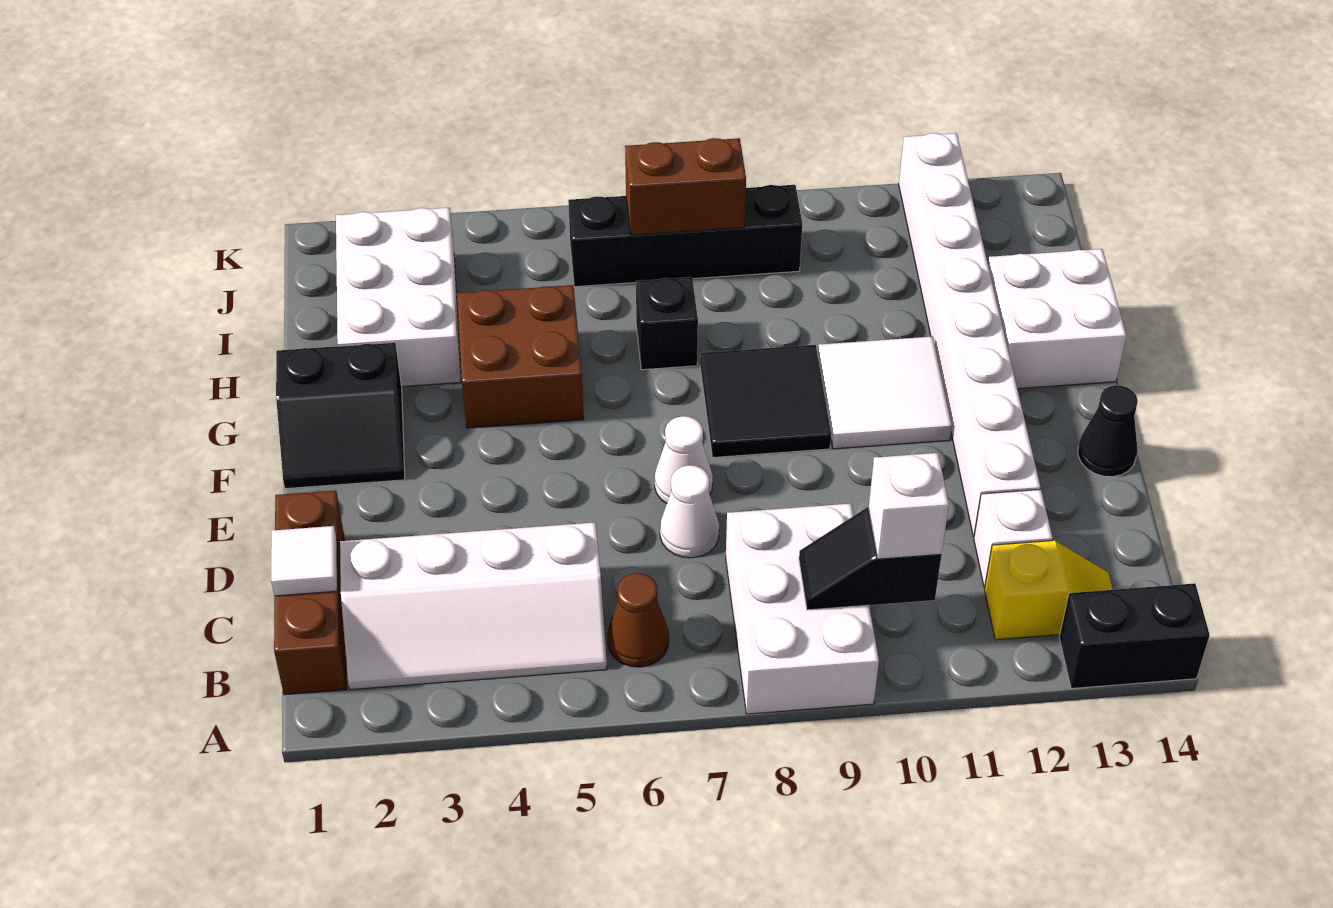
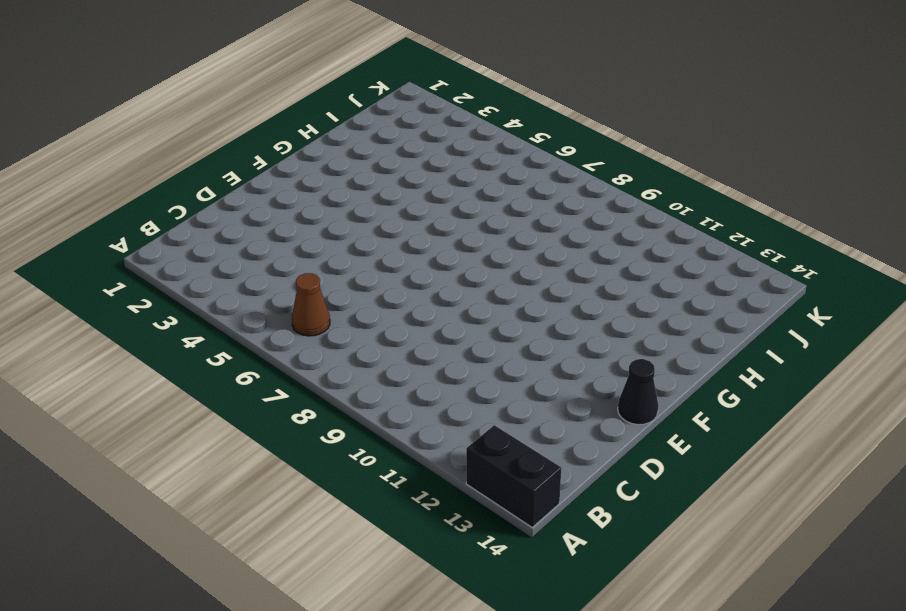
none -> white 2x3 brick [726,504,879,714]
none -> brown 1x3 brick [274,490,346,695]
none -> white 2x4 slope [340,522,607,690]

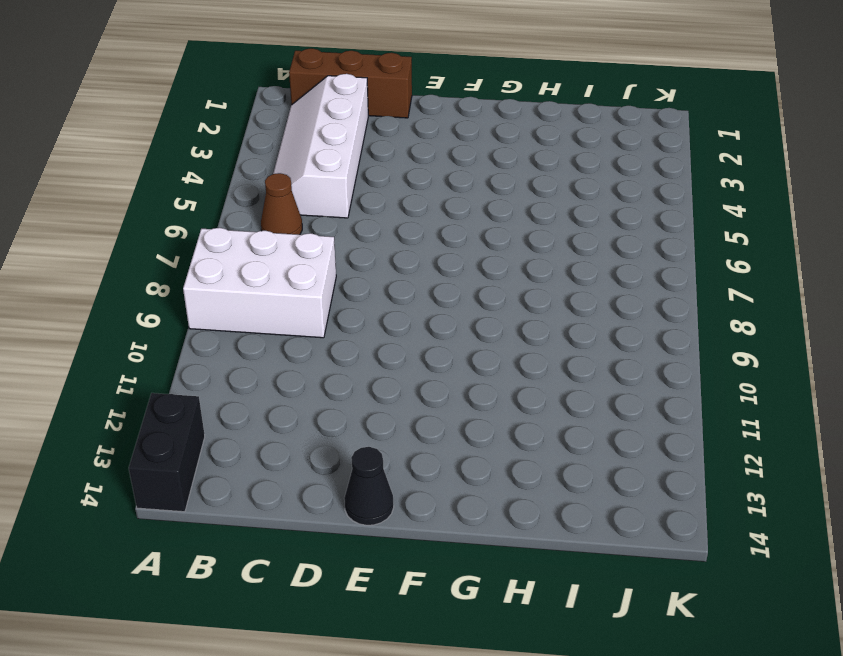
none -> yellow 1x2 slope [985,540,1113,640]
none -> white 1x1 brick [974,490,1053,587]
none -> white 1x1 cone [660,465,719,558]

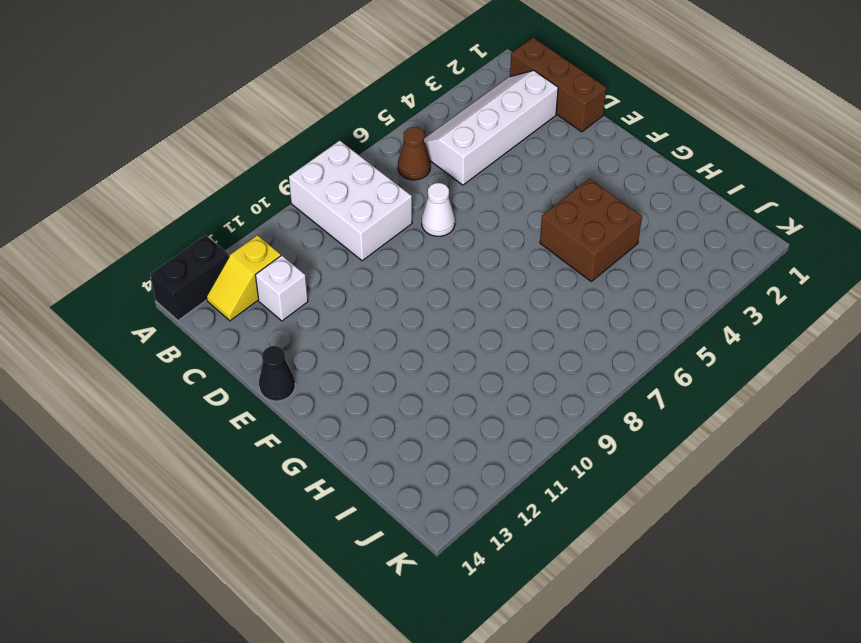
none -> white 1x8 brick [899,133,1041,537]
none -> white 1x1 cone [655,416,713,503]
none -> black 2x2 slope [276,342,405,489]

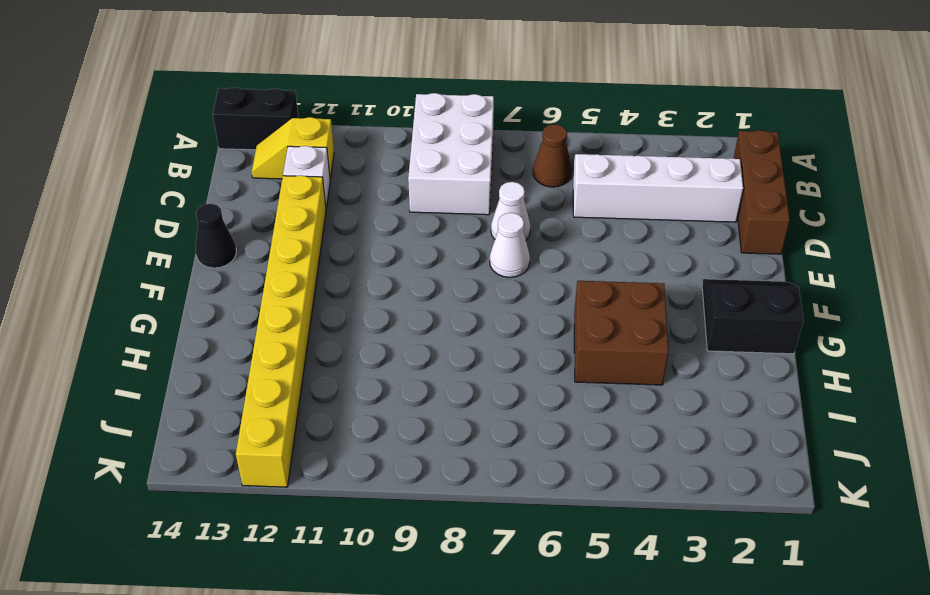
yellow 1x8 brick [236,175,326,487] -> white 1x8 brick [899,133,1041,537]
none -> black 2x2 tile [700,345,831,458]
none -> white 2x2 tile [818,337,952,449]
none -> white 2x2 brick [988,249,1126,389]

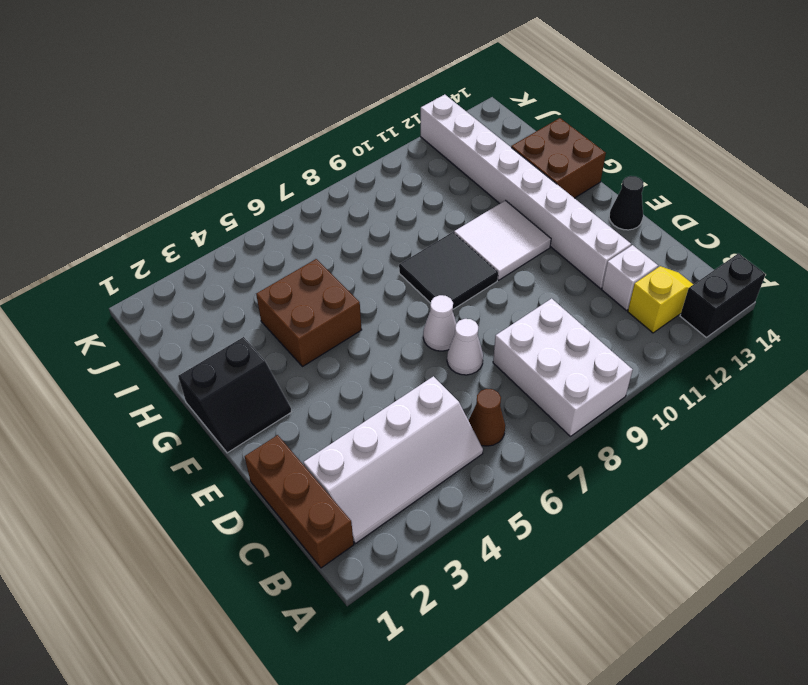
brown 2x2 brick [511,118,606,198] -> white 2x2 brick [988,249,1126,389]
none -> white 2x3 brick [336,208,461,387]
none -> black 1x1 brick [636,277,698,370]
none -> black 1x4 brick [568,185,802,287]

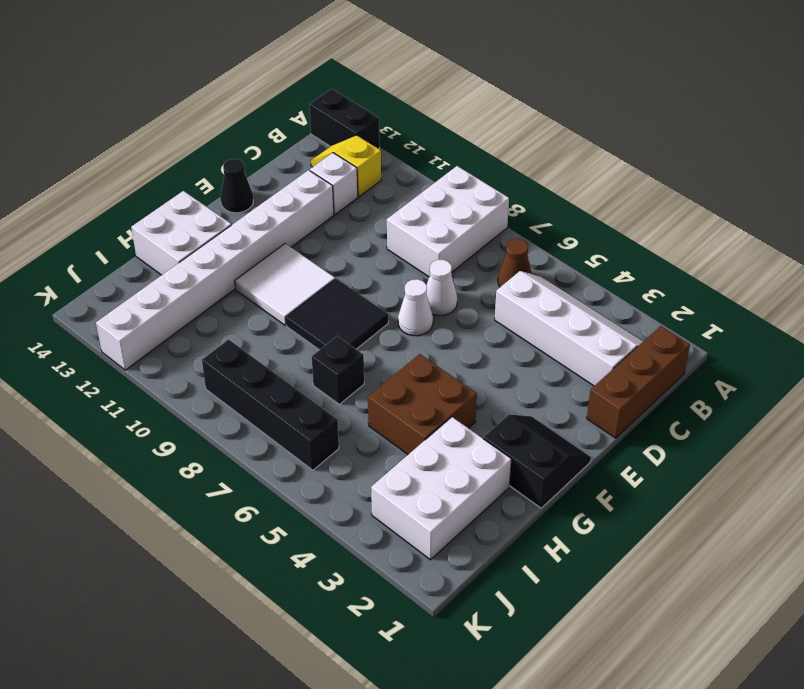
none -> black 1x2 slope [799,507,942,610]
none -> white 1x1 tile [271,526,337,596]
none -> brown 1x2 brick [625,138,746,235]

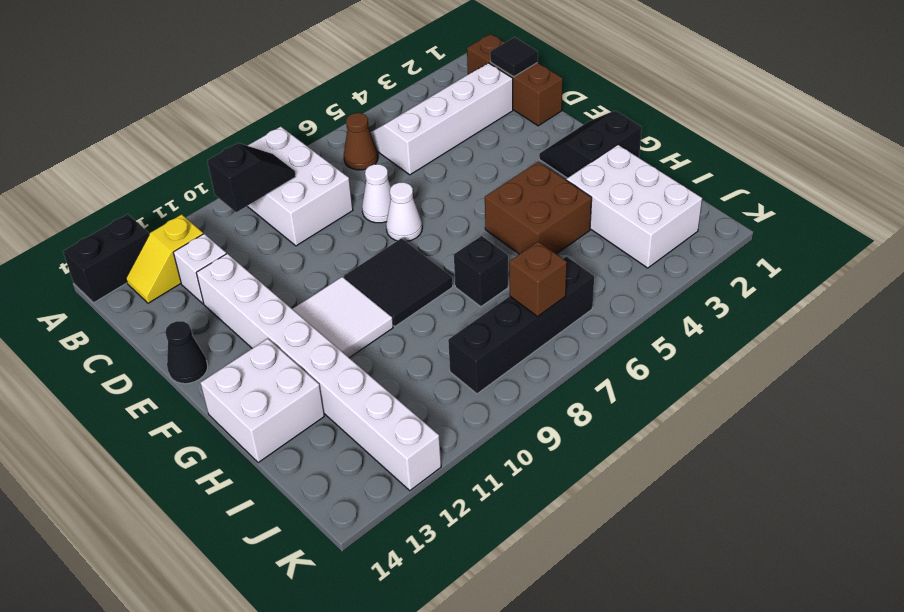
black 1x1 tile [490,37,538,77] -> white 1x1 tile [271,526,337,596]
brown 1x1 brick [509,242,567,317] -> brown 1x2 brick [625,138,746,235]
none -> white 1x1 brick [869,453,949,558]

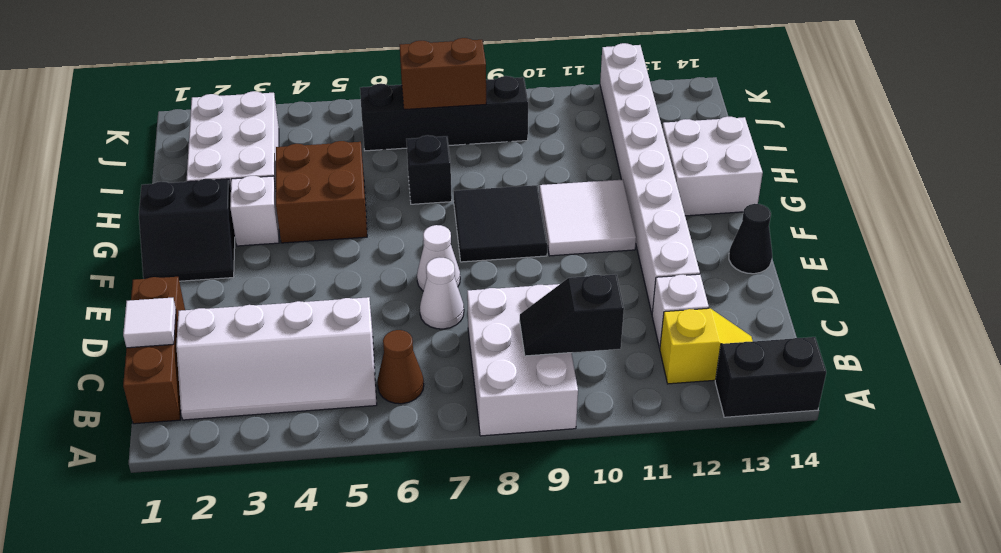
white 1x1 brick [230,176,279,246] -> white 1x1 brick moved to [869,453,949,558]

